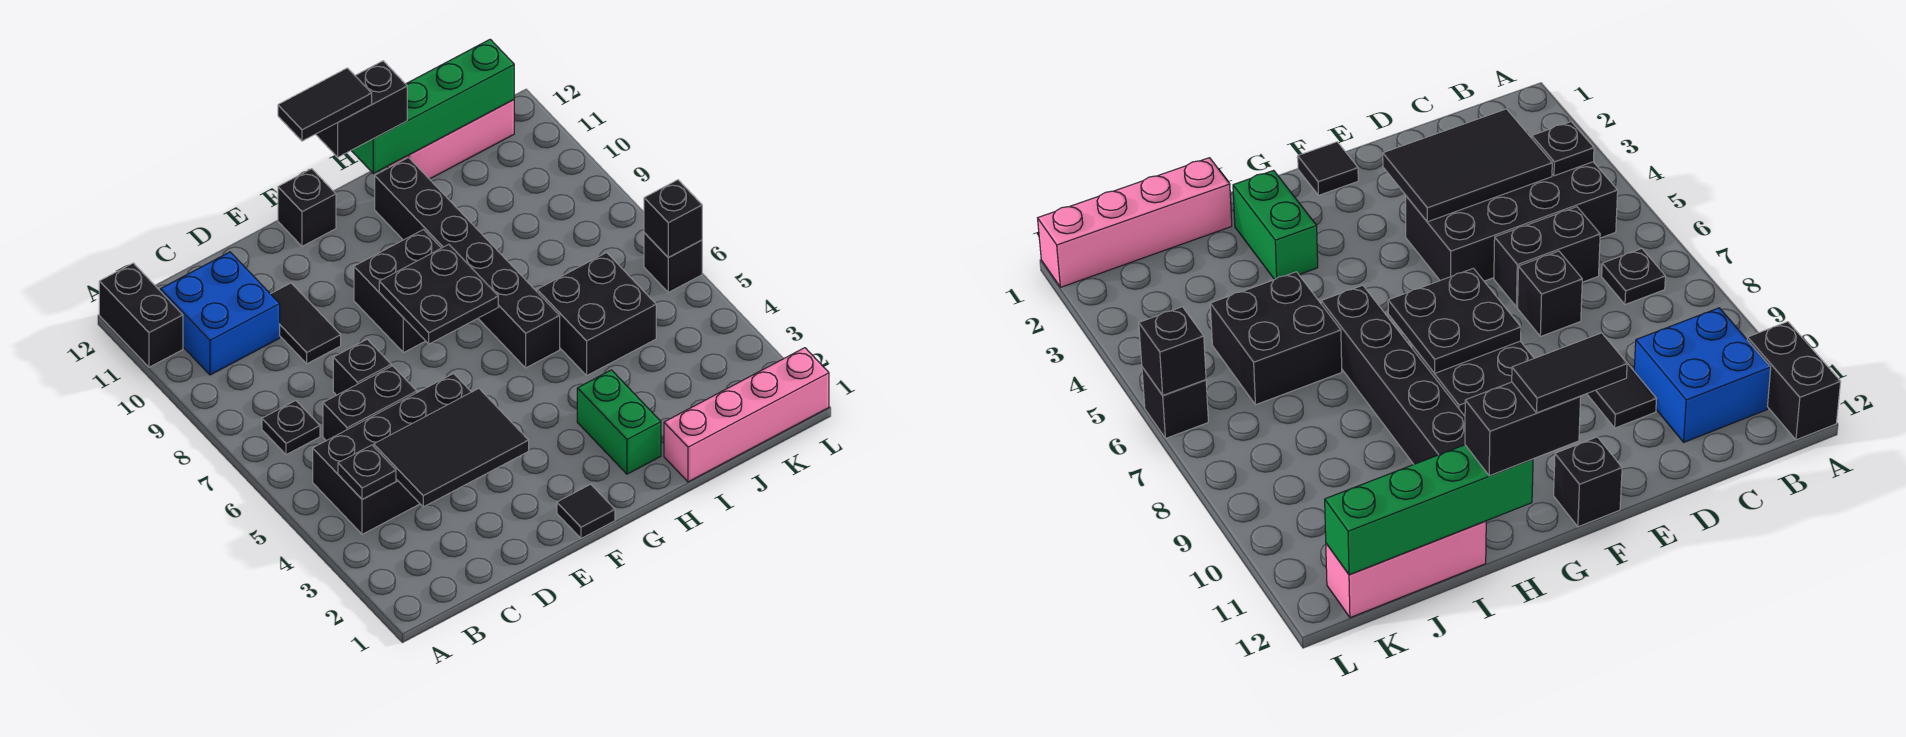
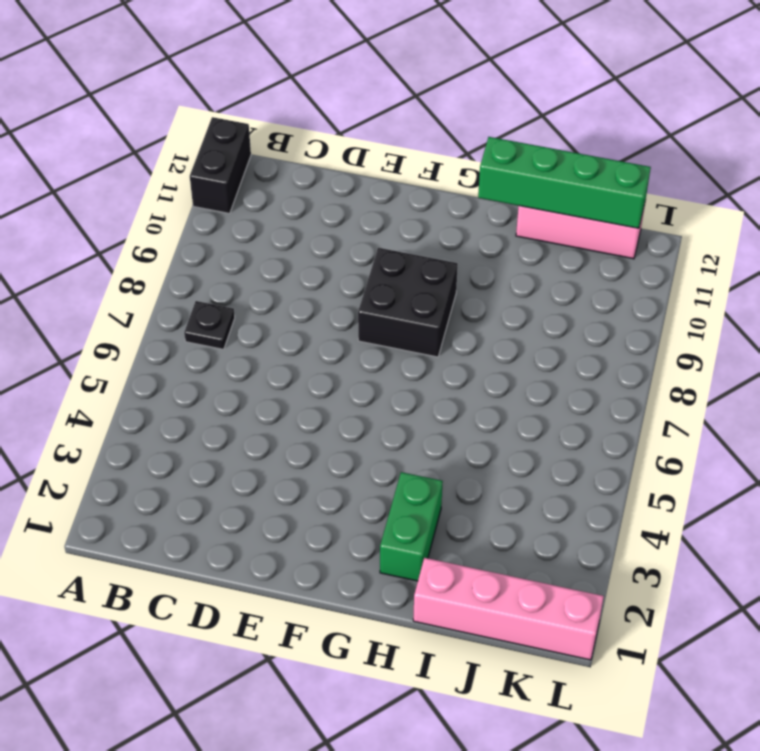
none -> black 2x4 brick [313,374,471,534]
none -> blue 2x2 brick [160,252,280,375]
none -> black 1x2 brick [323,366,417,441]

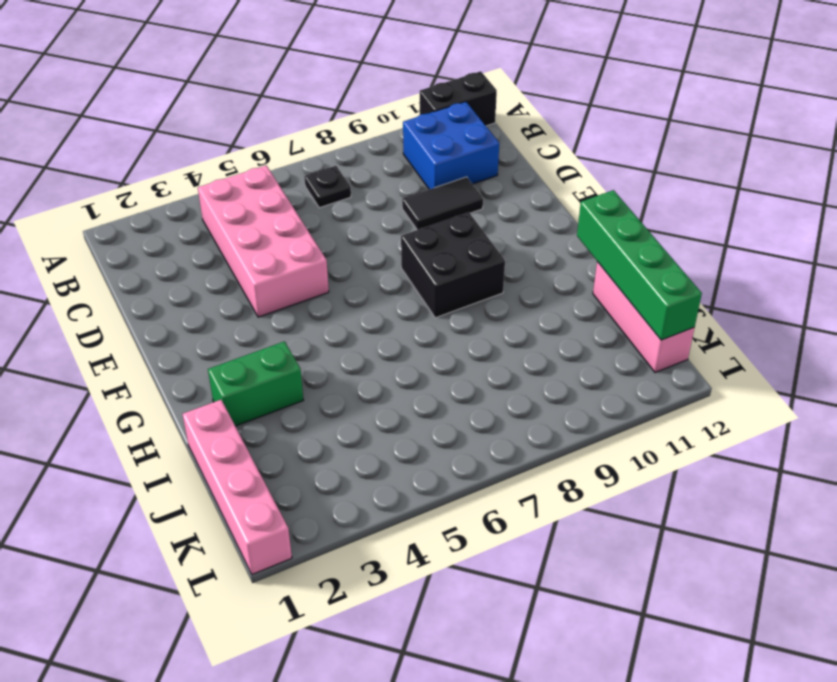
pink 2x4 brick [198,165,329,317] -> black 2x4 brick [313,374,471,534]
none -> black 1x2 brick [323,366,417,441]
none -> black 1x1 brick [333,339,391,395]
none -> black 1x1 tile [557,484,615,538]

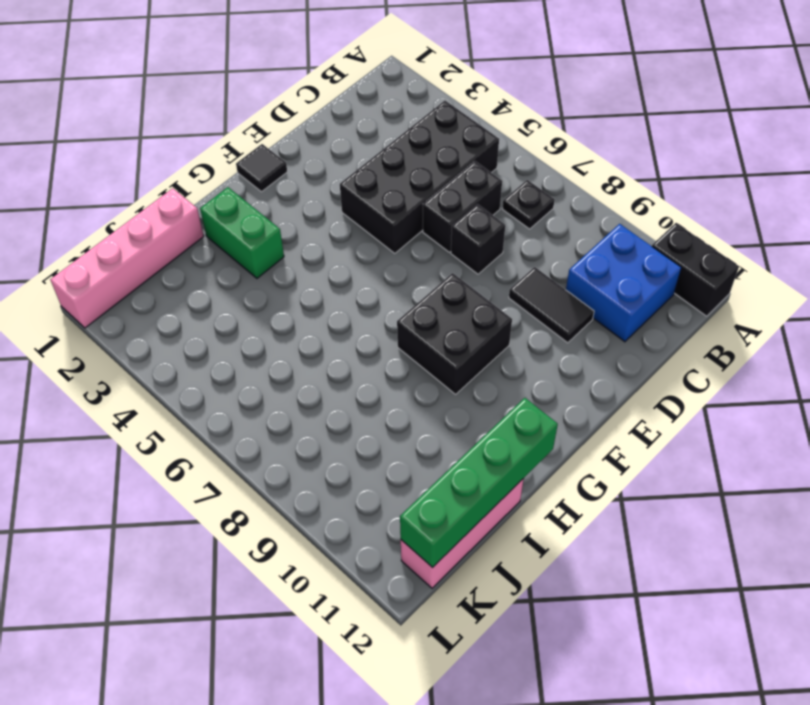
none -> black 1x1 brick [278,169,336,246]
none -> black 1x6 brick [375,158,560,368]
none -> black 2x2 brick [537,253,656,375]

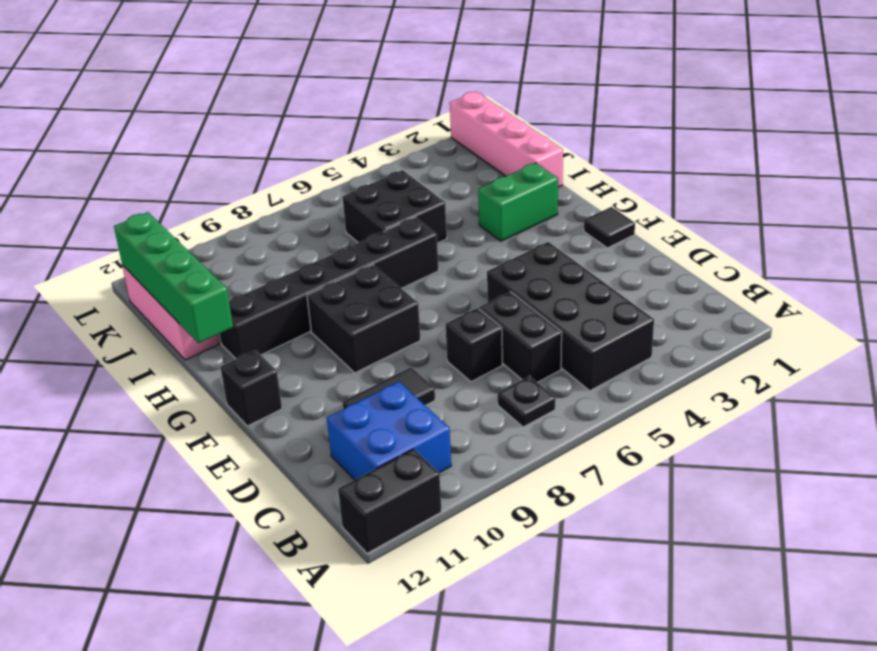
none -> black 1x1 brick [644,233,702,292]
none -> black 1x1 plate [338,445,396,499]
none -> black 2x3 tile [374,389,529,507]

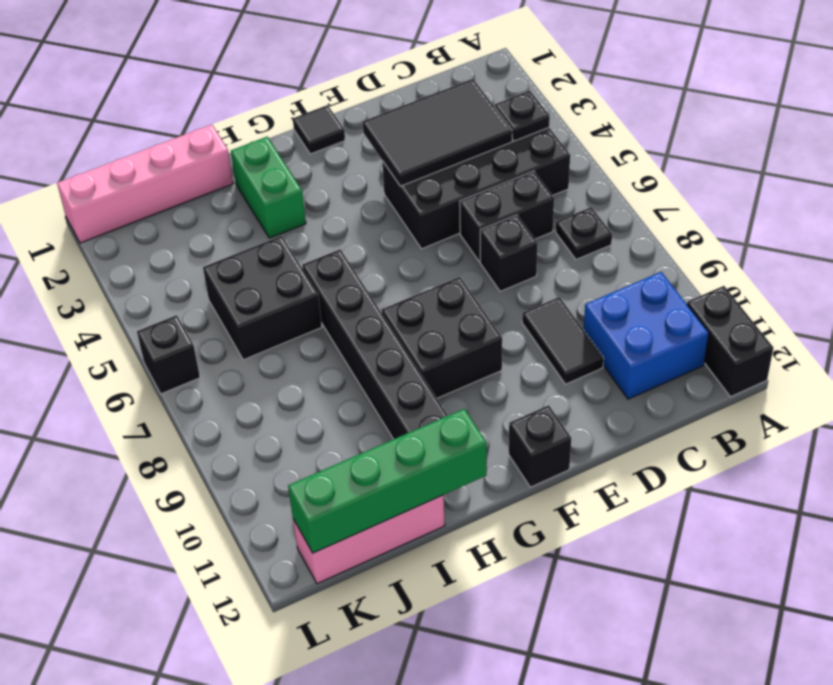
none -> black 2x2 plate [379,245,498,344]
none -> black 1x1 brick [644,180,702,257]
none -> black 1x2 brick [316,61,407,157]

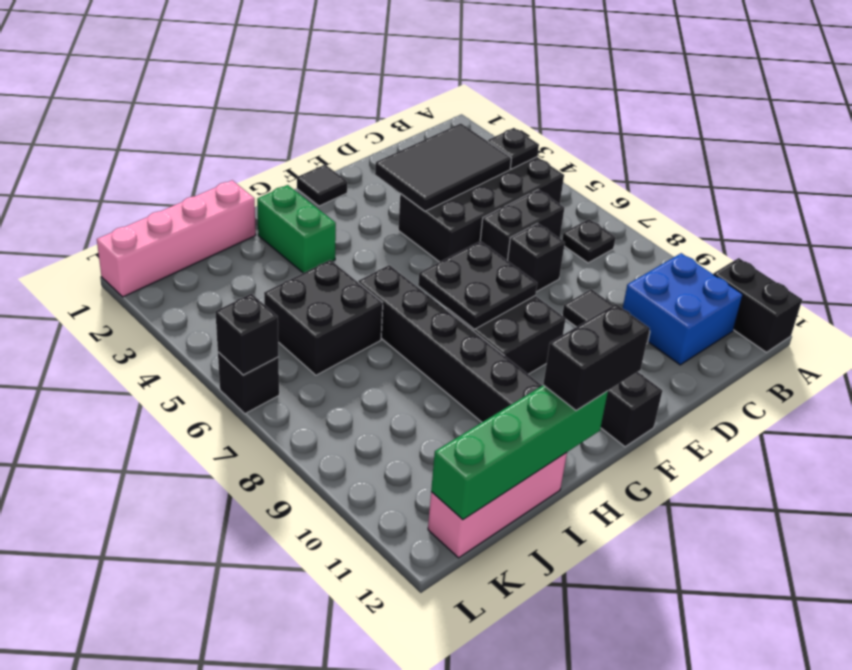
none -> black 1x2 tile [278,68,372,141]

